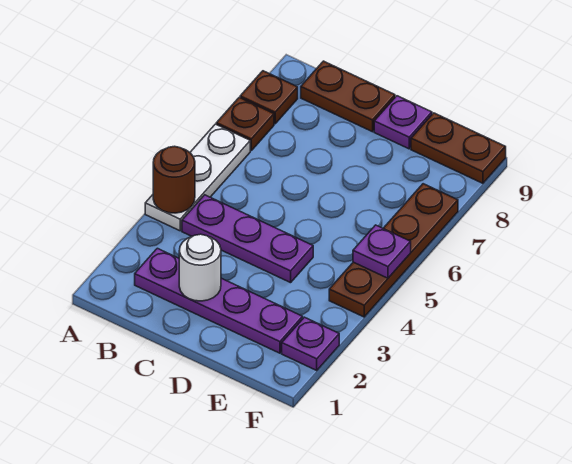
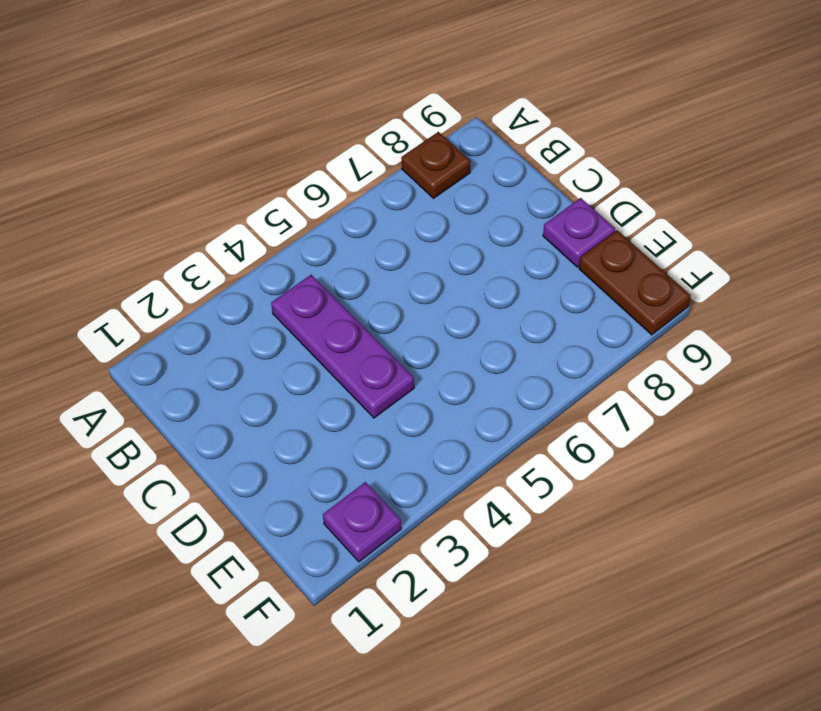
none -> white 1x3 plate [145,124,250,231]
none -> brown 1x1 plate [216,98,274,150]
none -> purple 1x4 plate [135,248,303,353]

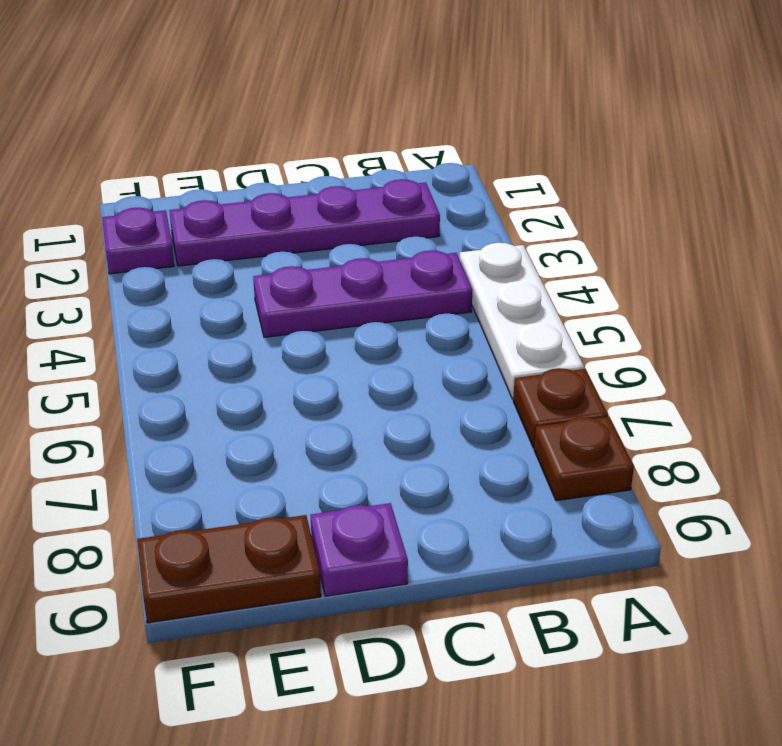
none -> brown 1x2 plate [301,61,395,132]
none -> brown 1x4 plate [329,184,458,317]
none -> brown 1x1 round brick [153,146,195,213]

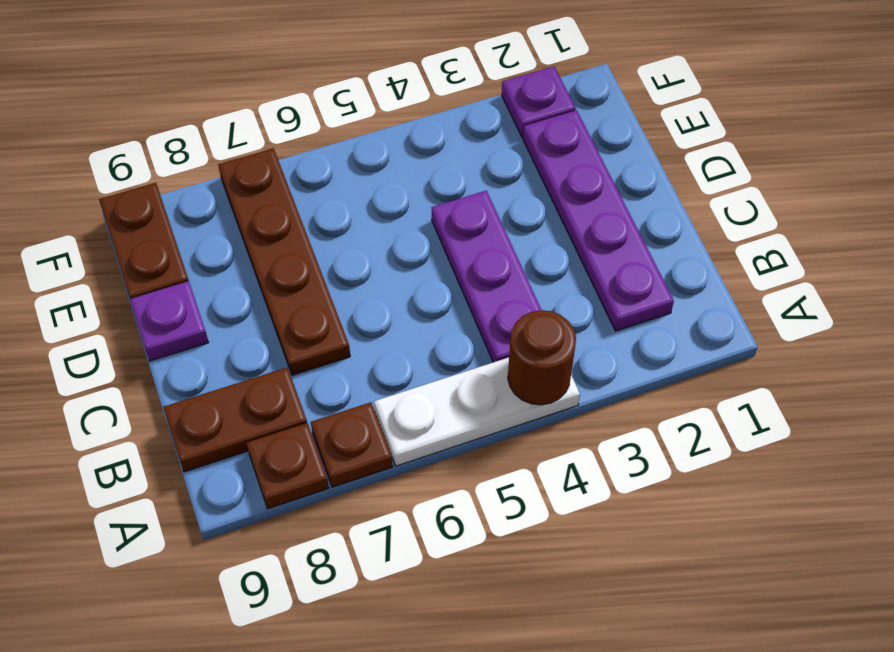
brown 1x2 plate [163,367,307,472] -> brown 1x2 plate turned to [301,61,395,132]
brown 1x4 plate [218,148,350,375] -> brown 1x4 plate turned to [329,184,458,317]
none -> white 1x1 round brick [179,234,221,301]
none -> purple 1x1 plate [353,225,411,278]

